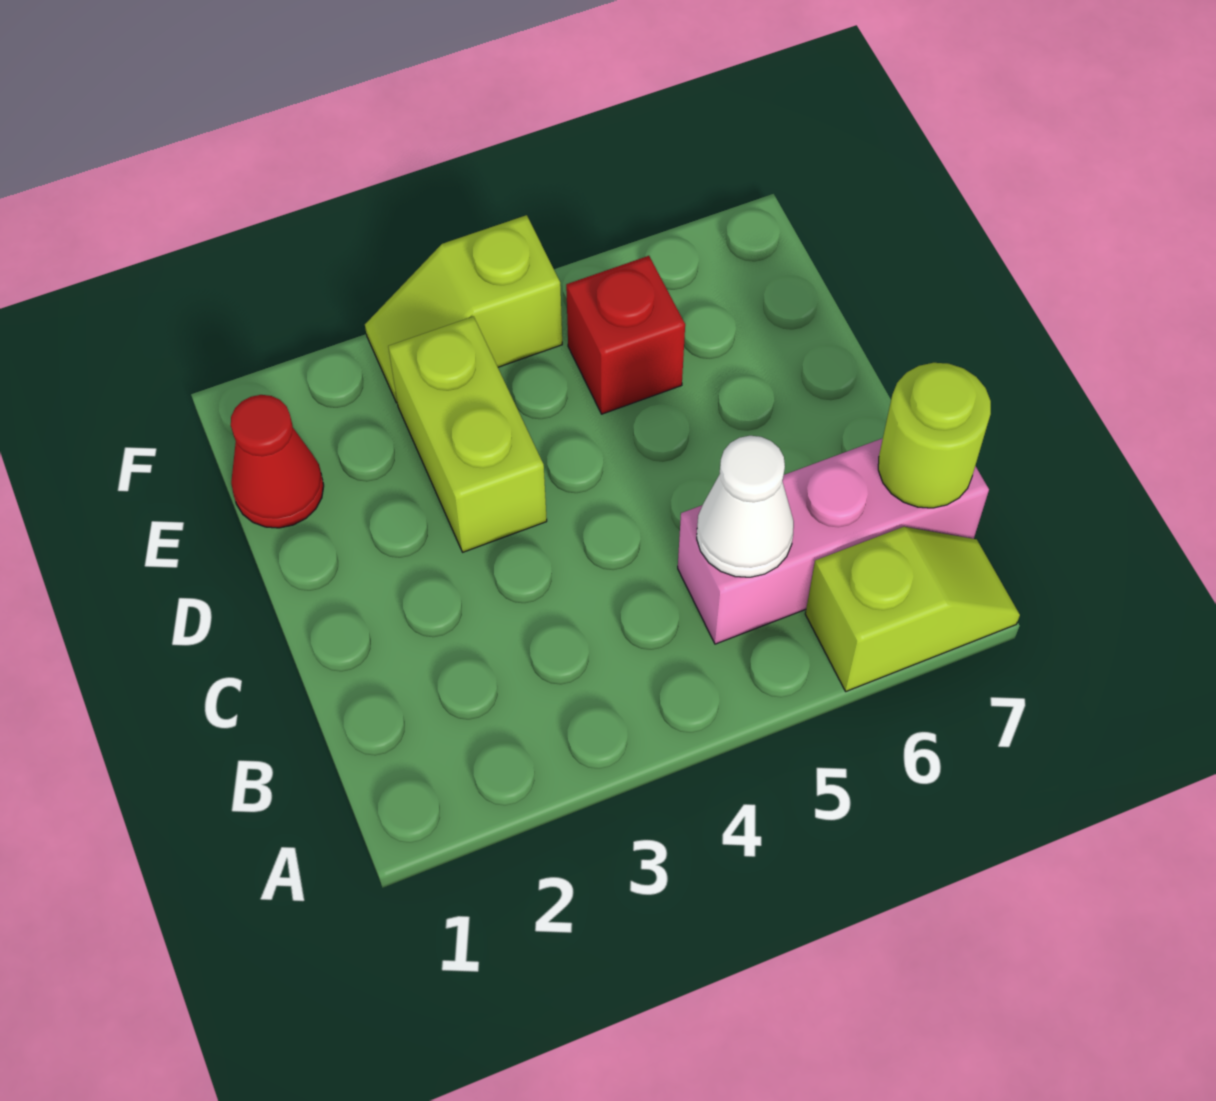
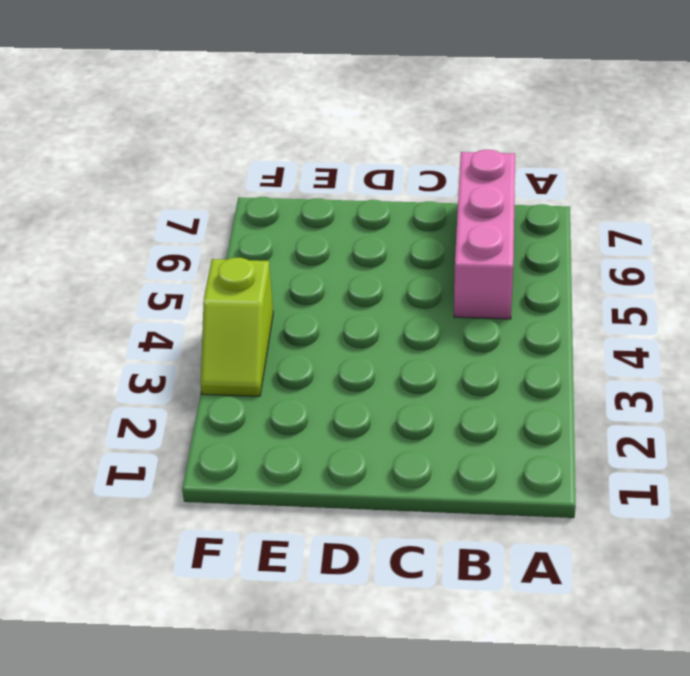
none -> lime 1x2 slope [805,527,1020,691]
none -> lime 1x2 brick [388,316,547,552]

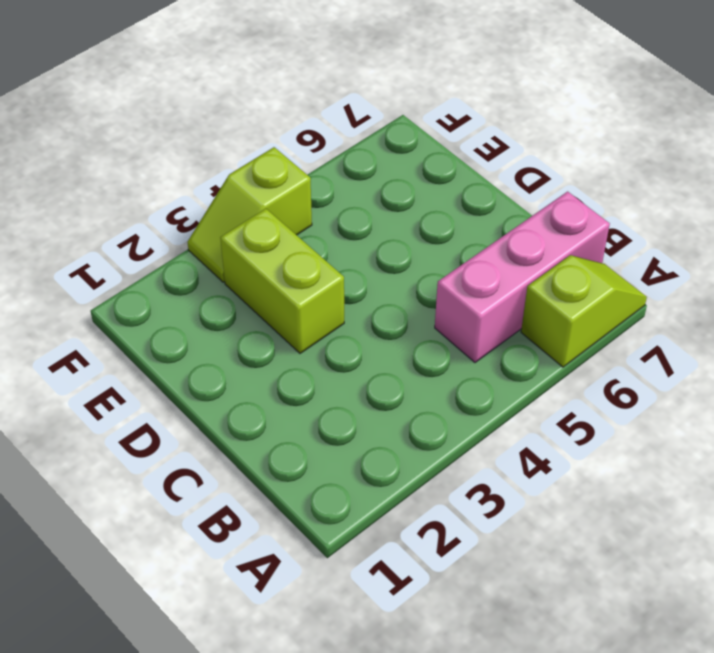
none -> red 1x1 cone [231,395,324,528]
none -> red 1x1 brick [566,256,685,414]

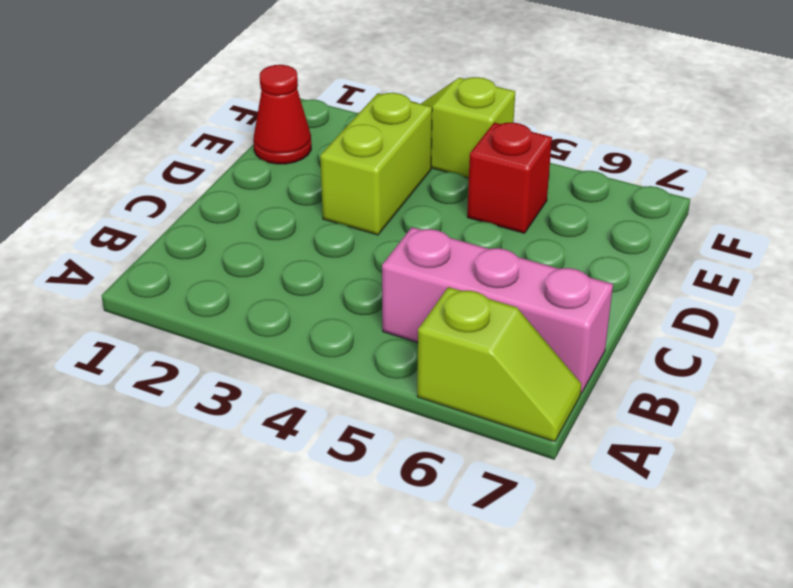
none -> white 1x1 cone [697,436,794,577]
none -> lime 1x1 round brick [878,363,991,508]

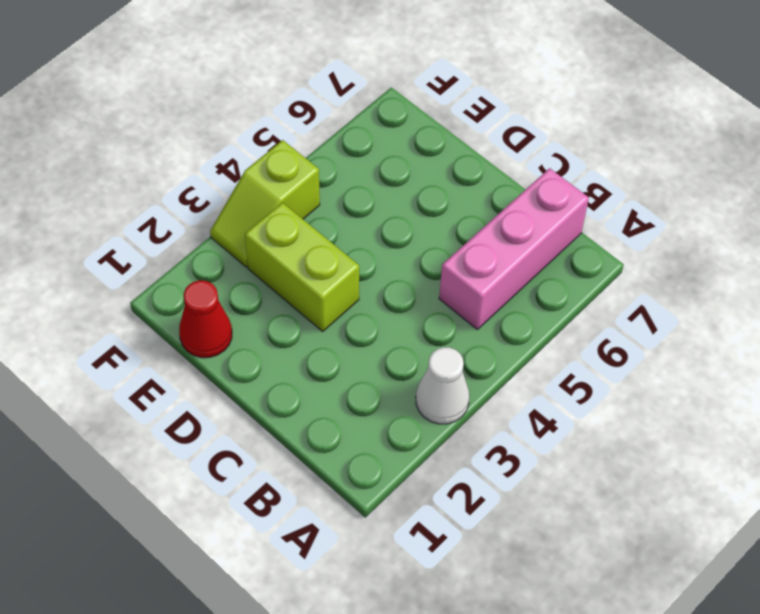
white 1x1 cone [416,347,469,424] -> white 1x1 cone moved to [697,436,794,577]
none -> lime 1x2 slope [805,527,1020,691]
none -> red 1x1 brick [566,256,685,414]

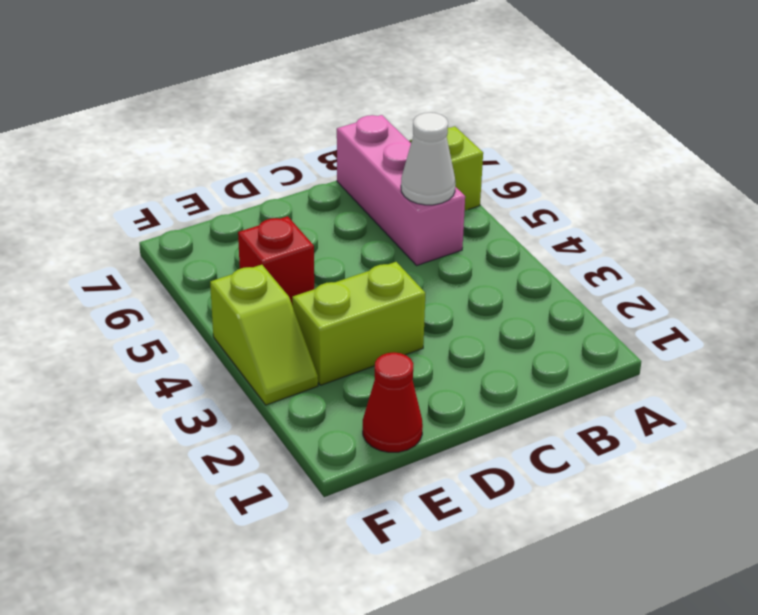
none -> lime 1x1 round brick [878,363,991,508]

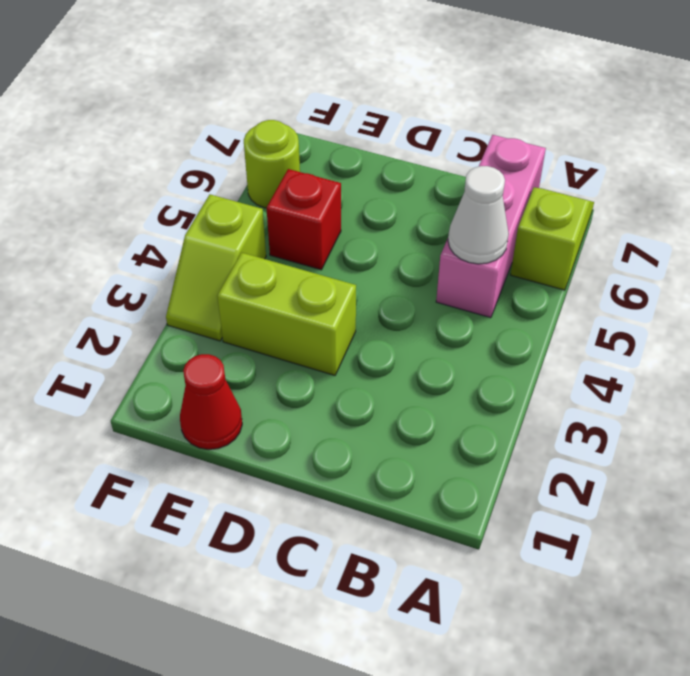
lime 1x1 round brick [244,120,300,208] -> lime 1x1 round brick moved to [878,363,991,508]

